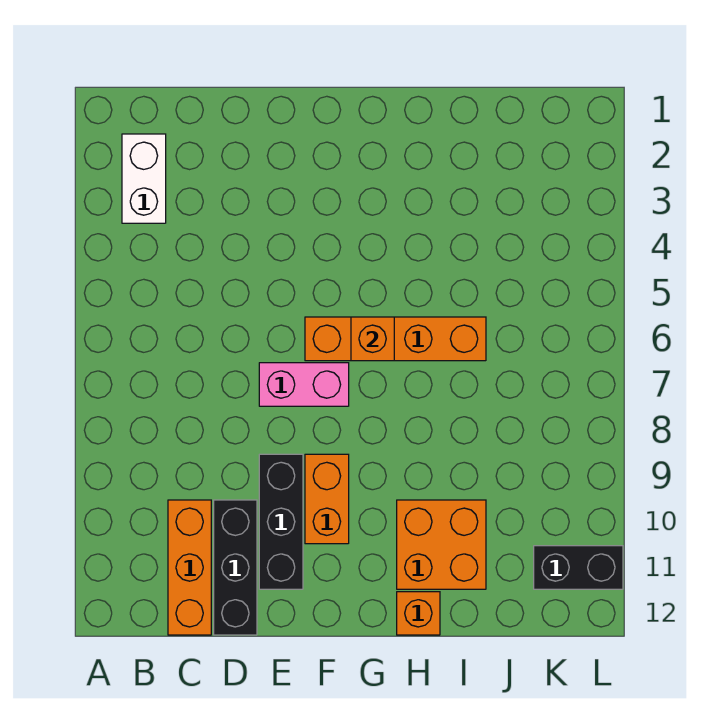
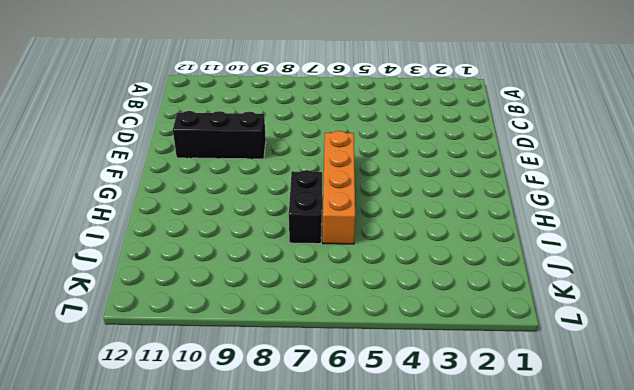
black 1x2 brick [289,170,322,244] -> black 1x2 brick moved to [534,546,623,589]
none -> white 1x2 brick [122,134,166,223]
none -> orange 1x3 brick [168,500,211,635]

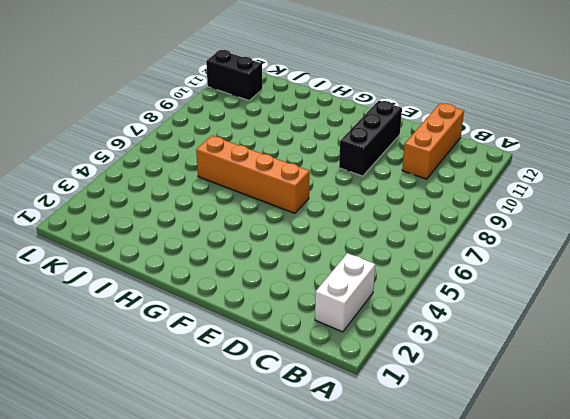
none -> black 1x3 brick [214,500,257,635]
none -> pink 1x2 brick [259,363,349,406]

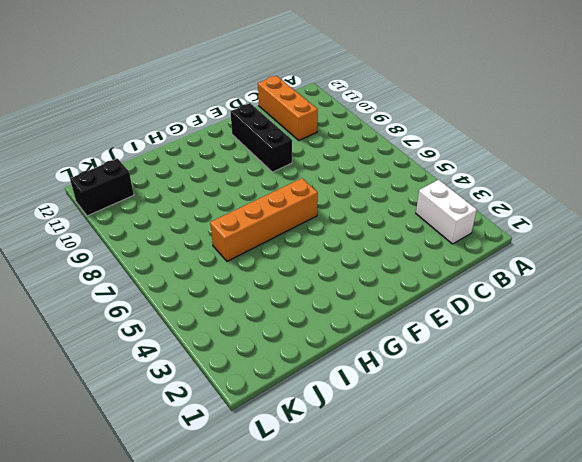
none -> black 1x3 brick [214,500,257,635]
none -> pink 1x2 brick [259,363,349,406]

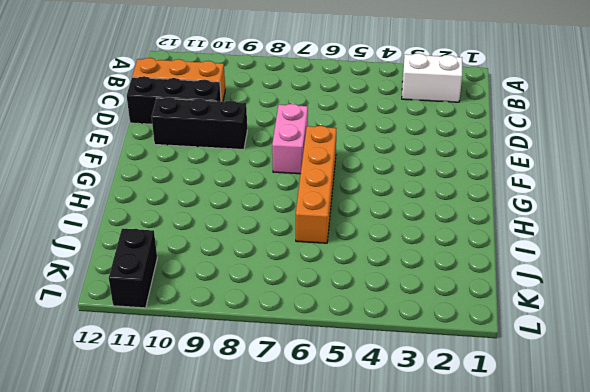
none -> orange 1x2 brick [305,454,349,544]
none -> orange 2x2 brick [397,500,486,589]

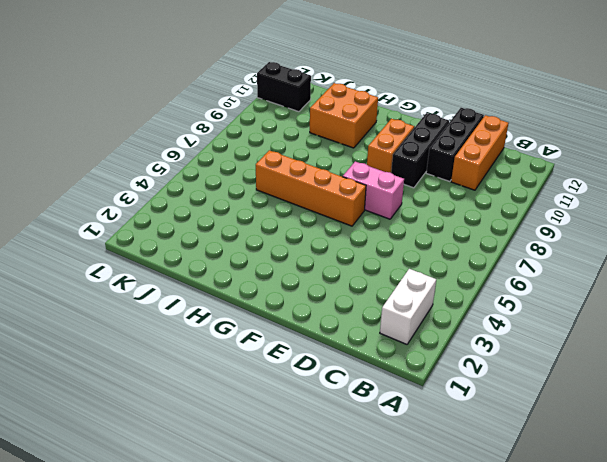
none -> orange 1x1 brick [397,592,440,635]
none -> orange 1x1 brick [351,317,394,361]

